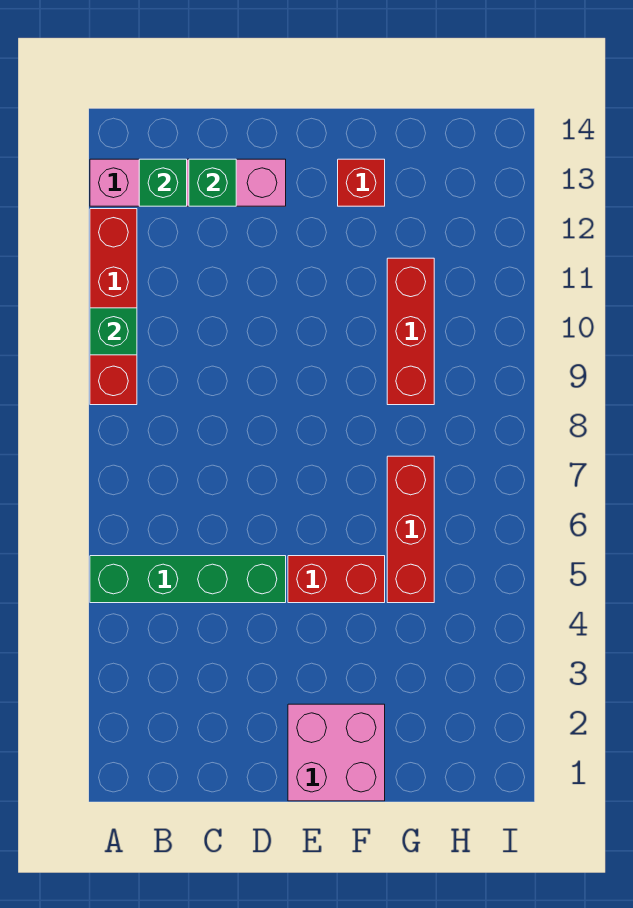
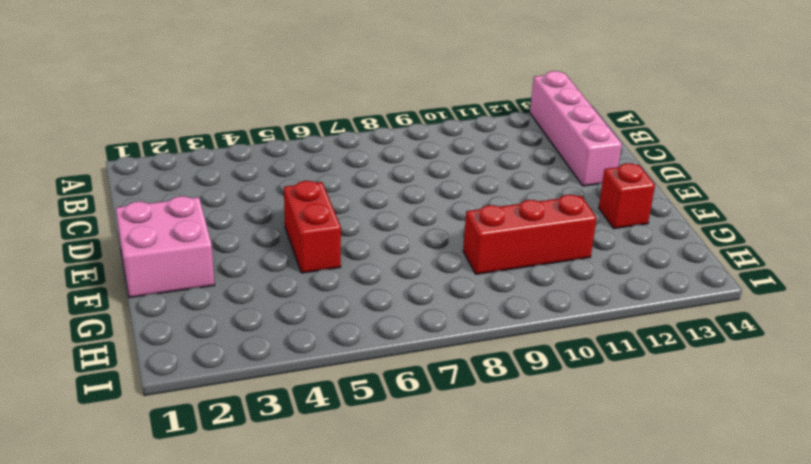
none -> green 1x4 brick [90,556,286,603]
none -> red 1x4 brick [90,209,137,405]

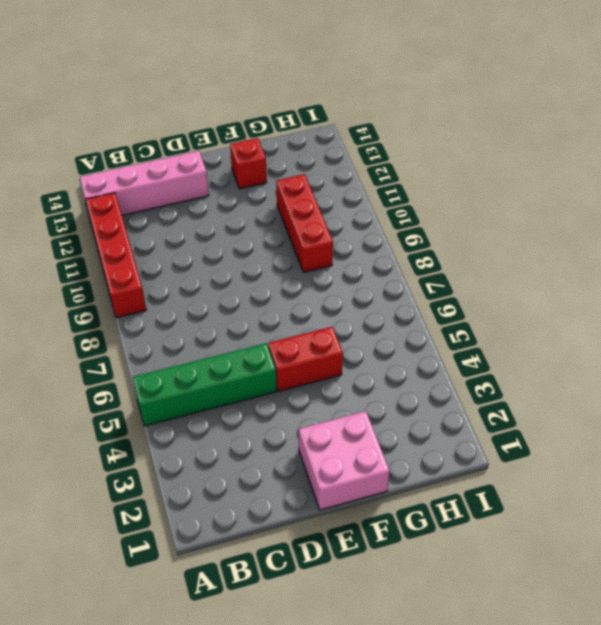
none -> red 1x3 brick [387,456,434,603]
none -> green 1x1 brick [90,308,137,355]

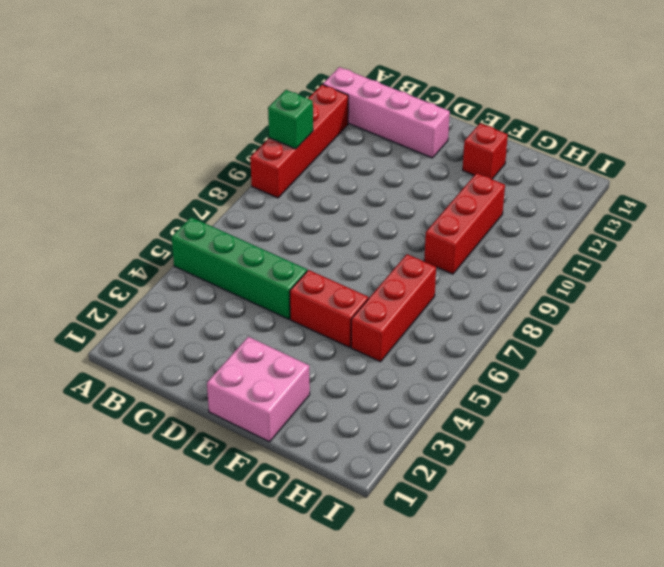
none -> green 1x1 brick [139,159,187,206]
none -> green 1x1 brick [189,159,236,206]

